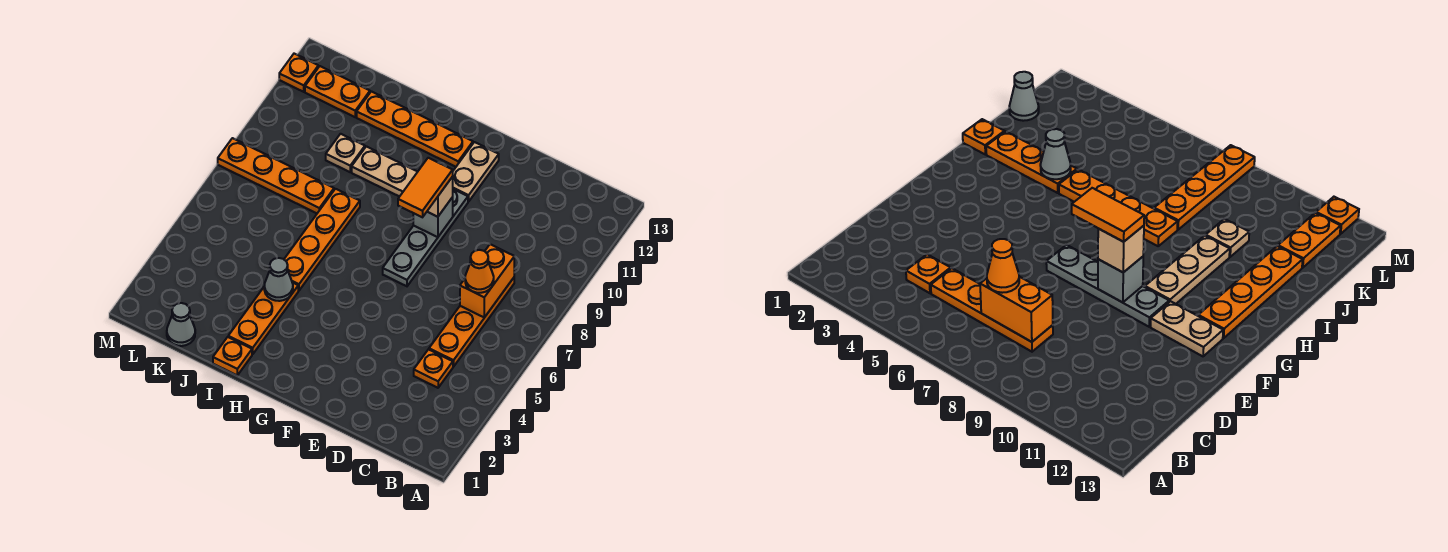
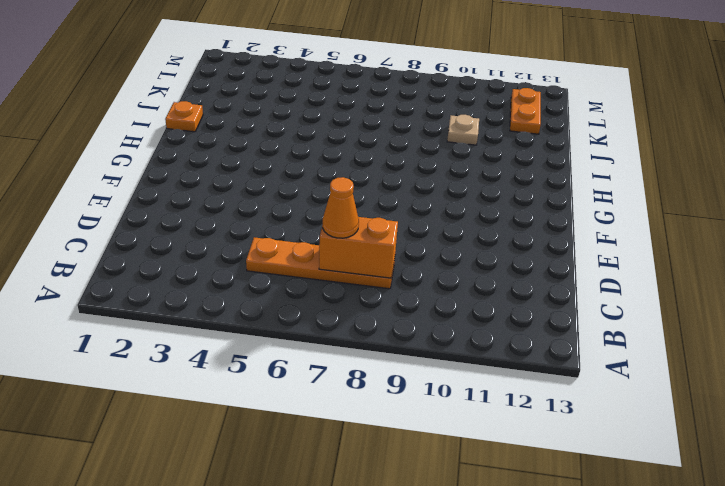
none -> orange 1x1 plate [414,349,453,388]
none -> grey 1x4 plate [383,189,468,286]
none -> tan 1x2 plate [452,142,499,202]

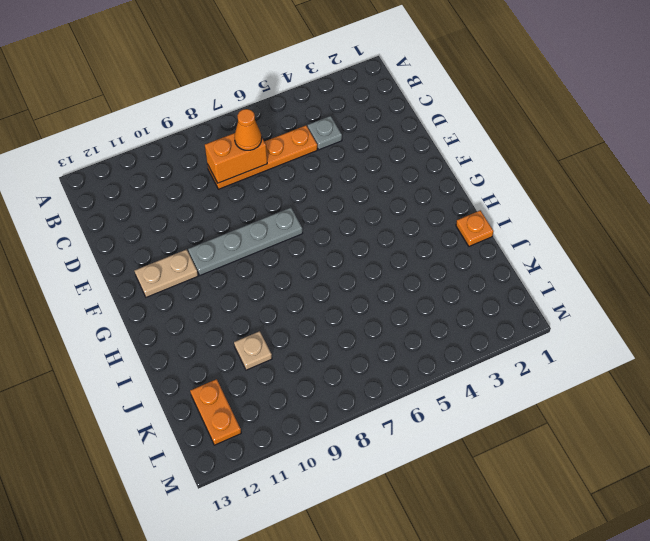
grey 1x1 plate [307,116,342,150] -> orange 1x1 plate [414,349,453,388]
none -> tan 1x3 plate [352,146,418,197]
none -> orange 1x4 plate [357,91,473,167]
none -> orange 1x3 plate [228,283,298,354]

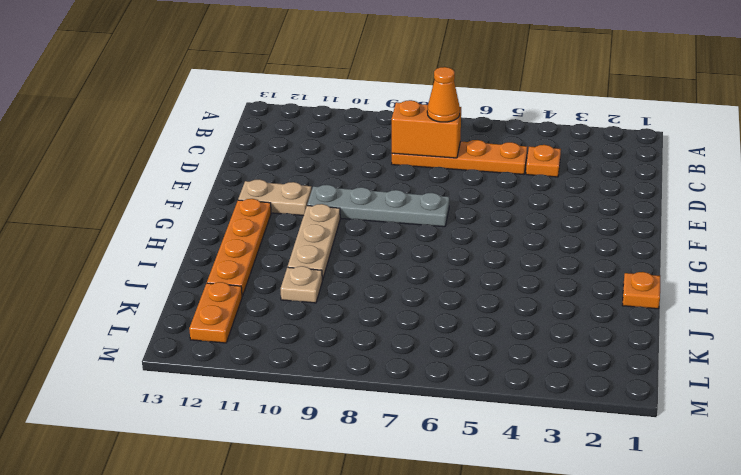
none -> orange 1x3 plate [228,283,298,354]
none -> orange 1x4 plate [284,189,360,291]
none -> orange 1x4 plate [218,138,334,213]

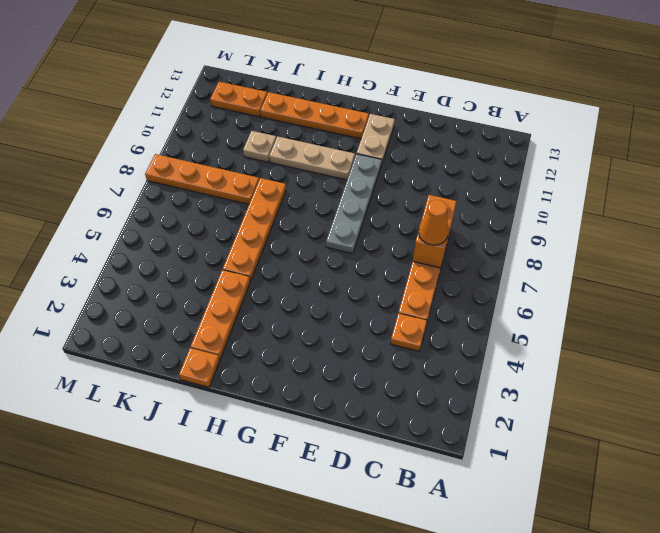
none -> grey 1x1 cone [167,303,195,346]
none -> orange 1x1 plate [279,54,318,92]
none -> grey 1x1 brick [413,197,453,237]

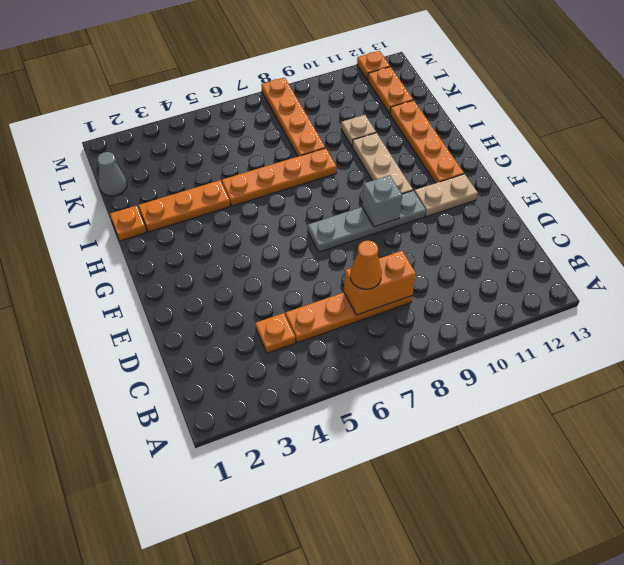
none -> grey 1x1 cone [264,258,293,301]
none -> tan 1x1 brick [427,177,453,217]
none -> orange 1x2 tile [398,158,453,217]

